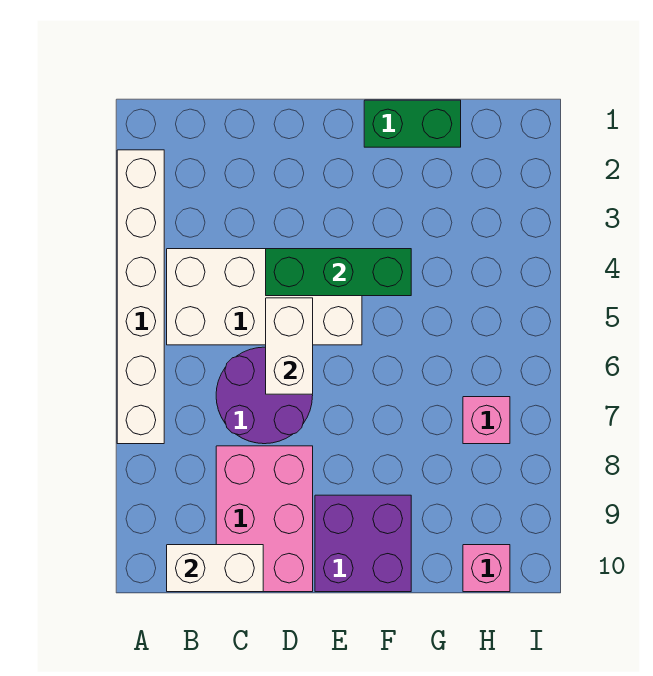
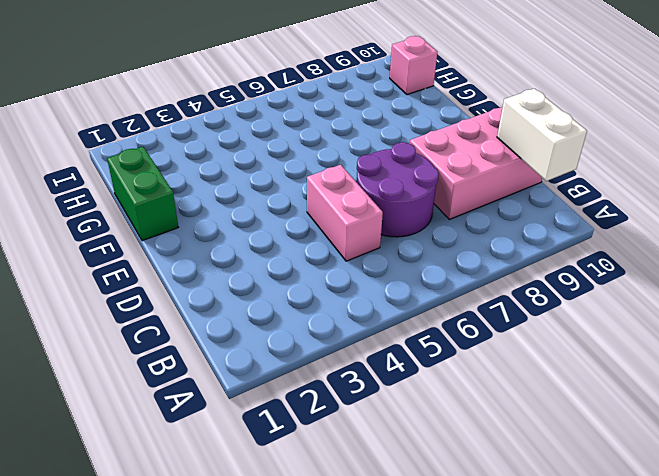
pink 1x2 brick [307,165,383,261] -> white 2x4 brick [167,249,362,345]
none -> white 1x6 brick [117,150,164,444]
none -> purple 2x2 brick [315,495,411,592]

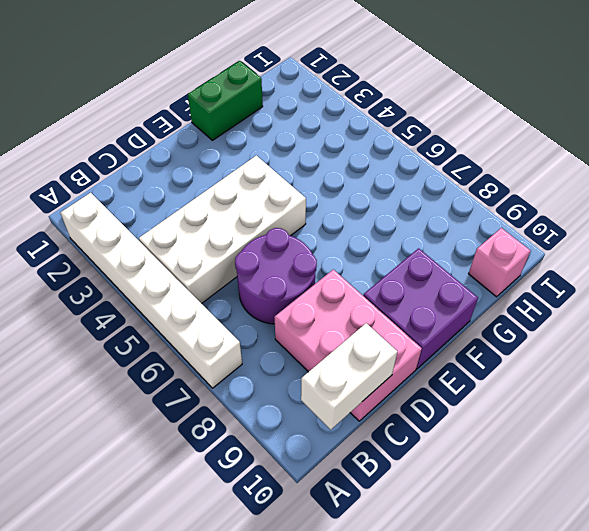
none -> pink 1x1 brick [463,397,510,444]
none -> green 1x3 brick [266,249,411,296]

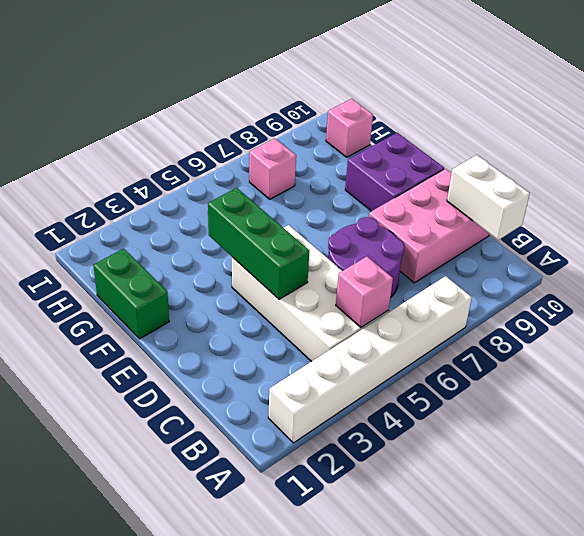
pink 1x1 brick [336,257,393,327] -> none
none -> white 1x2 brick [266,298,313,394]

